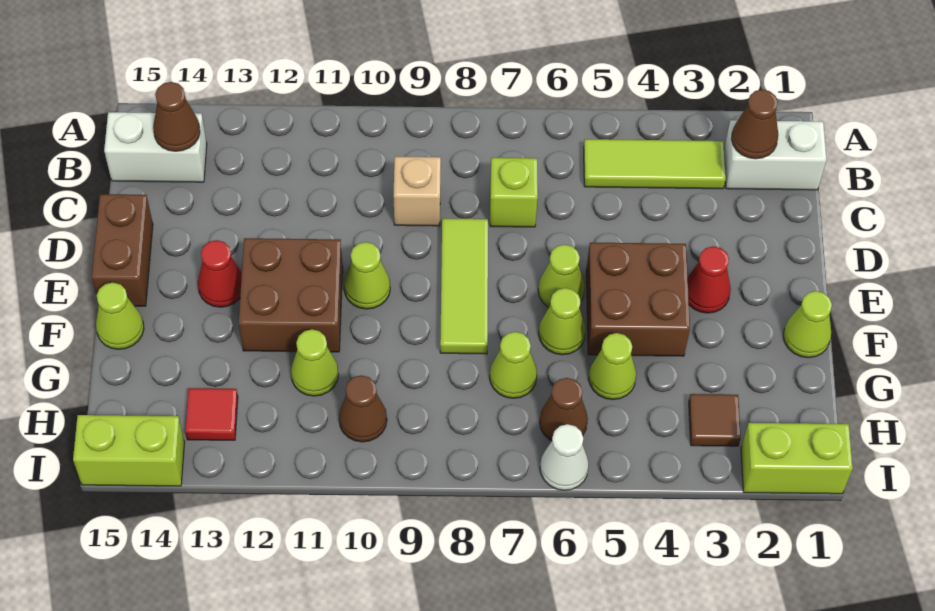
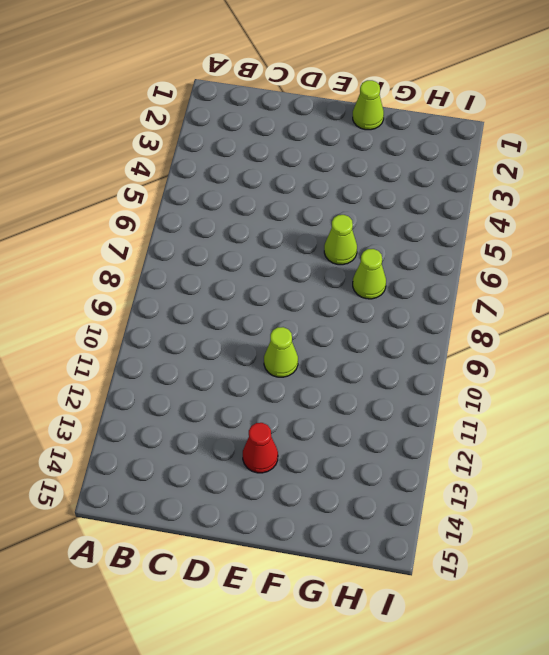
none -> white 1x2 brick [724,120,827,190]
none -> lime 1x3 tile [584,139,726,189]
none -> white 1x2 brick [104,112,207,182]

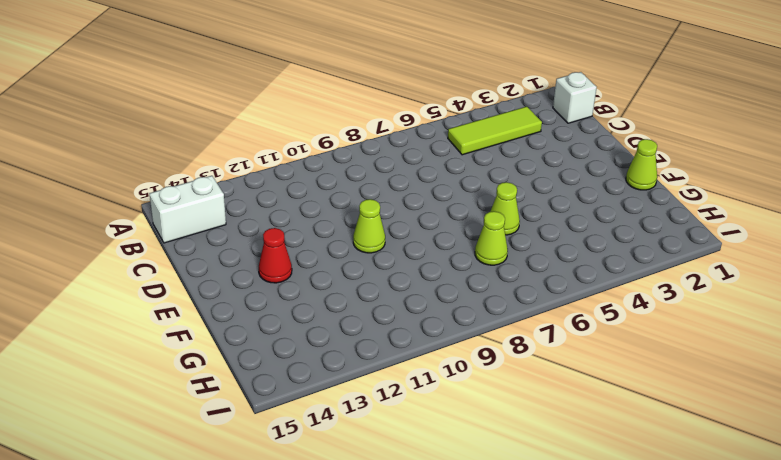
white 1x1 brick [553,72,597,123] -> white 1x2 brick [724,120,827,190]
none -> lime 1x1 brick [490,158,538,227]
none -> tan 1x1 brick [393,156,441,226]
none -> lime 1x3 tile [440,218,488,354]

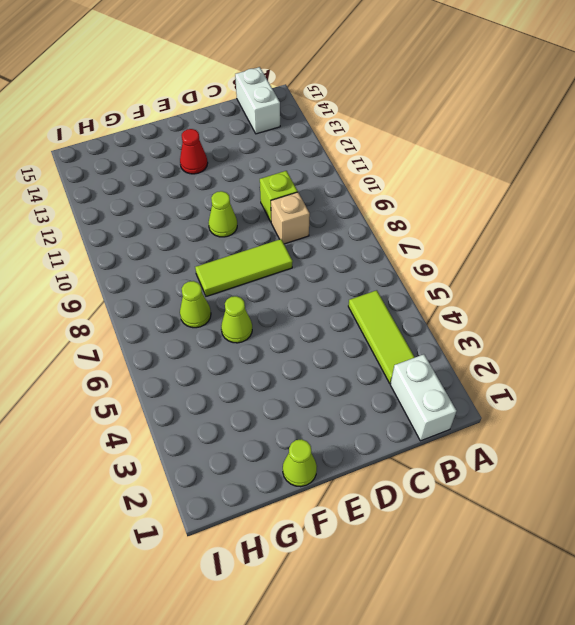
lime 1x1 brick [260,171,298,222] -> lime 1x1 brick moved to [490,158,538,227]
none -> brown 1x2 brick [91,194,153,306]
none -> red 1x1 cone [688,246,731,313]
none -> brown 2x2 brick [586,243,690,356]

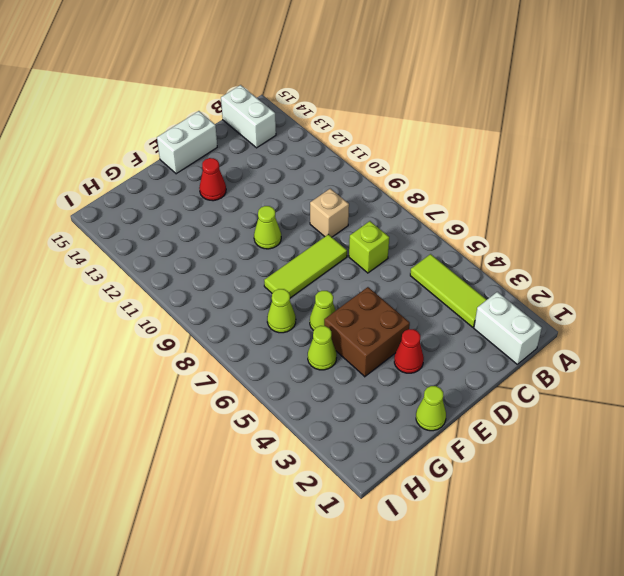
white 1x2 brick [157,111,217,174] -> brown 1x2 brick [91,194,153,306]
none -> lime 1x1 cone [538,245,585,308]
none -> brown 2x2 brick [239,238,343,352]
none -> lime 1x1 cone [96,283,144,349]

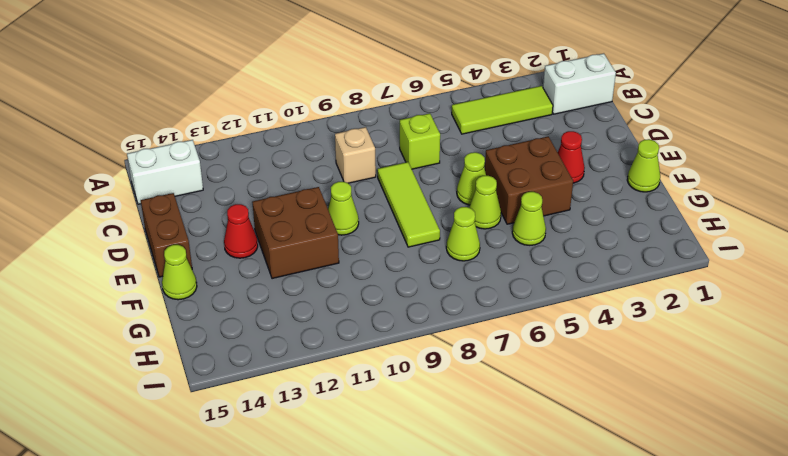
none -> lime 1x1 cone [291,329,339,396]
none -> brown 1x1 tile [689,394,741,446]
none -> brown 1x1 cone [540,378,588,441]

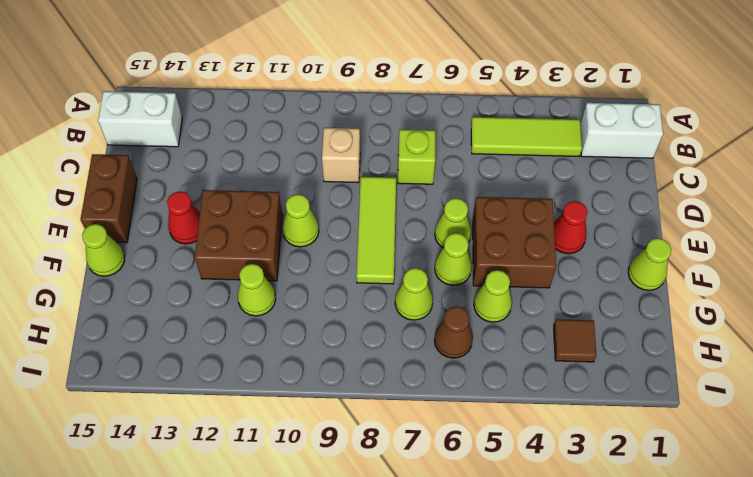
none -> brown 1x1 cone [339,375,387,442]
none -> red 1x1 tile [185,388,238,440]
none -> lime 1x2 brick [741,423,853,494]

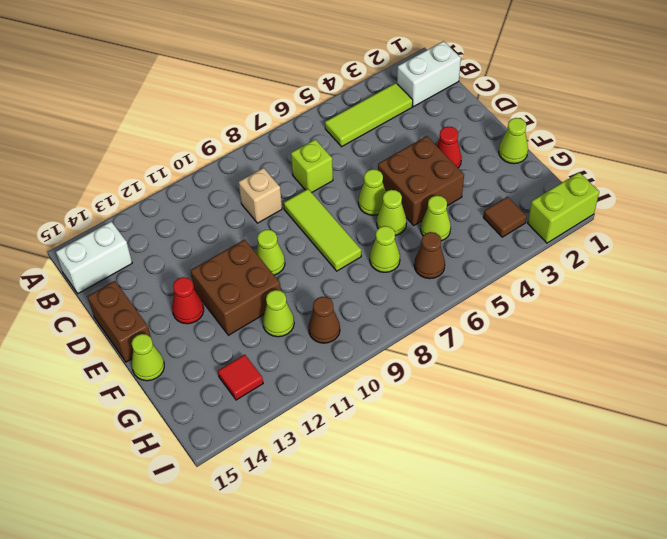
none -> white 1x1 cone [540,424,589,490]
none -> lime 1x2 brick [73,415,185,486]
none -> brown 1x1 cone [731,90,778,159]

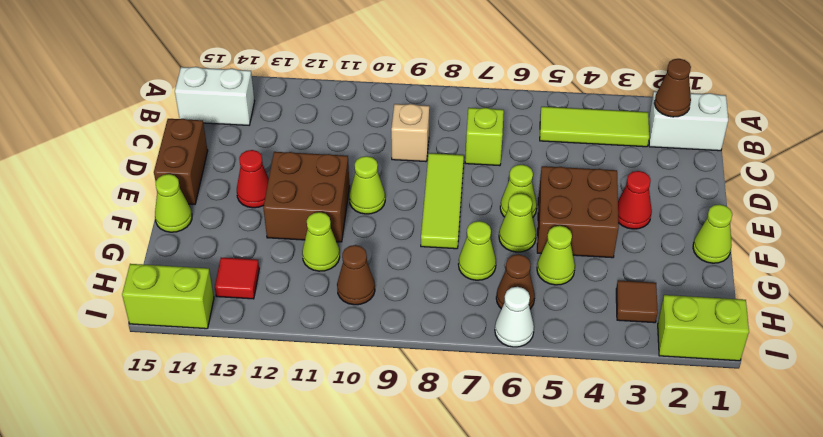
none -> brown 1x1 cone [153,82,200,151]

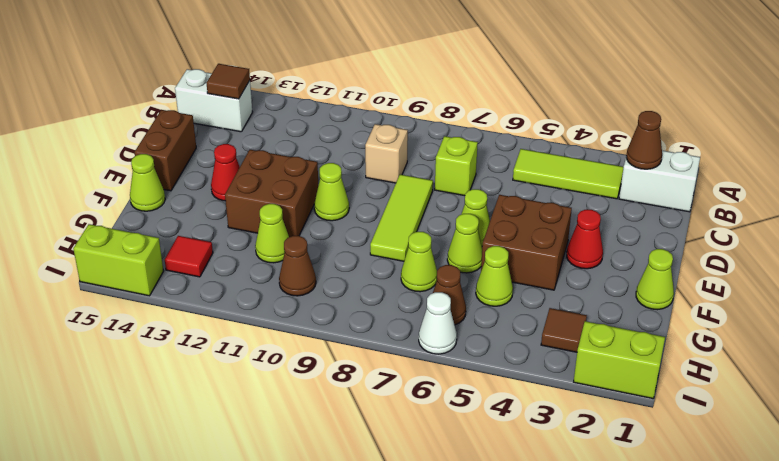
brown 1x1 tile [206,64,250,99] -> brown 1x1 cone [153,82,200,151]

